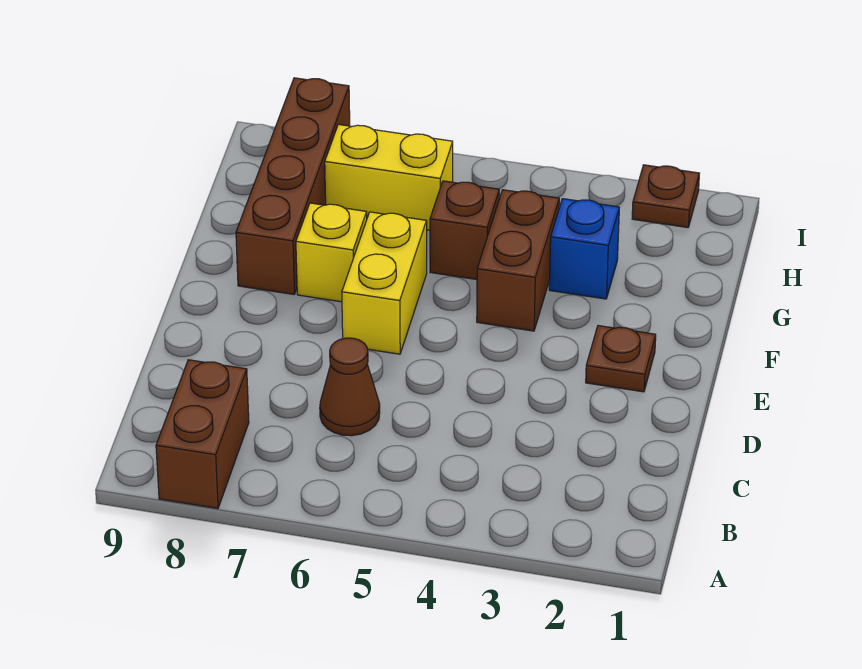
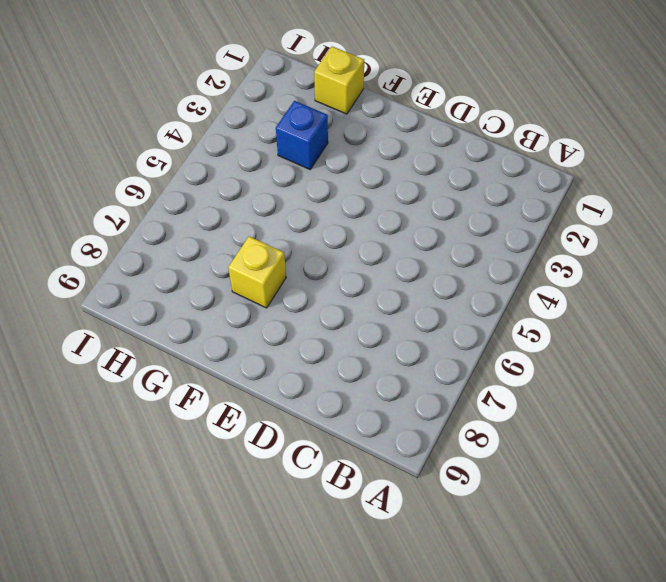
yellow 1x1 brick [314,46,364,114] -> none
none -> brown 1x2 brick [156,360,249,508]
none -> brown 1x1 cone [320,338,380,436]

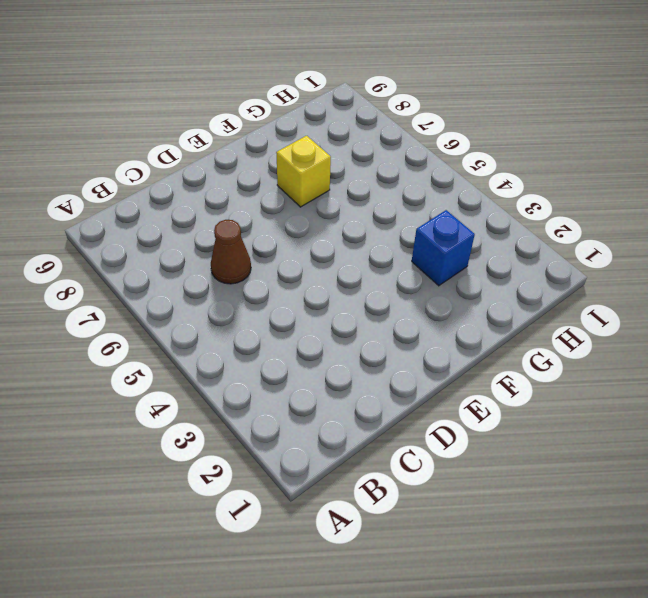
none -> brown 1x2 brick [156,360,249,508]
none -> brown 1x1 plate [586,326,656,392]

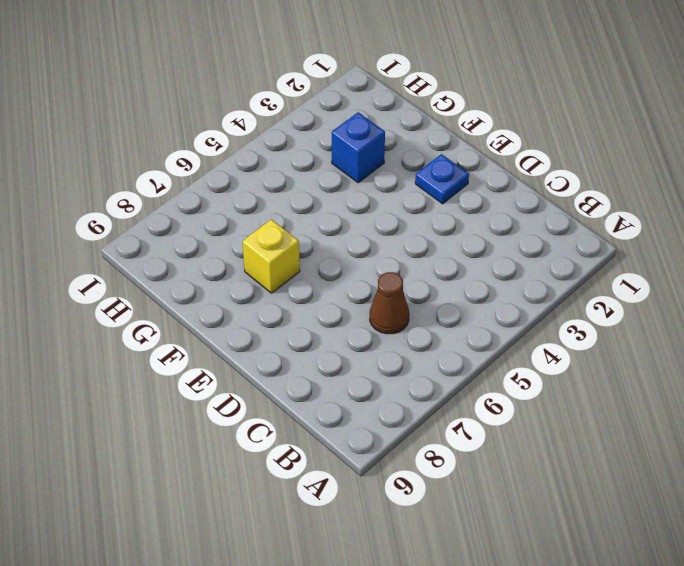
blue 1x1 plate [415,154,469,204] -> brown 1x1 plate [586,326,656,392]
none -> brown 1x2 brick [156,360,249,508]
none -> yellow 1x2 brick [342,212,427,354]

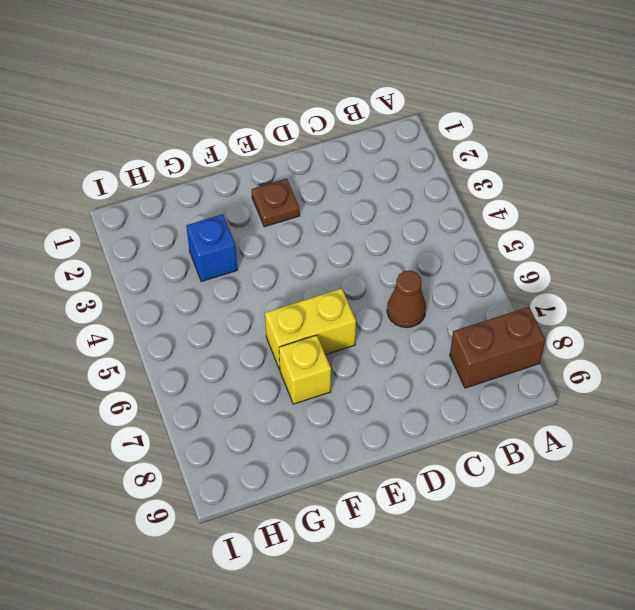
none -> brown 1x2 brick [477,190,559,331]
none -> brown 1x4 brick [236,78,350,294]

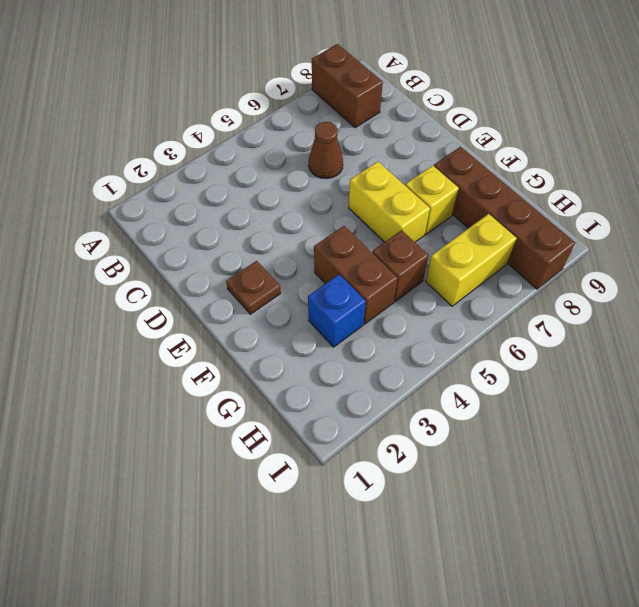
none -> brown 1x1 plate [632,165,699,228]

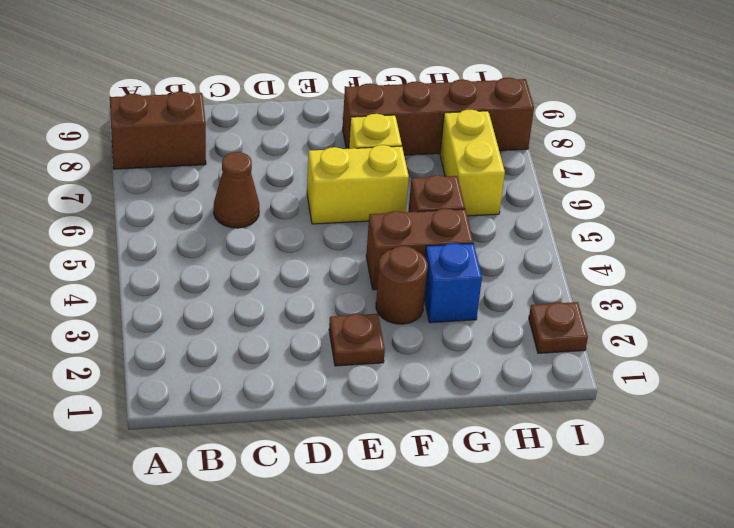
brown 1x1 round brick [376,246,428,324] -> none

